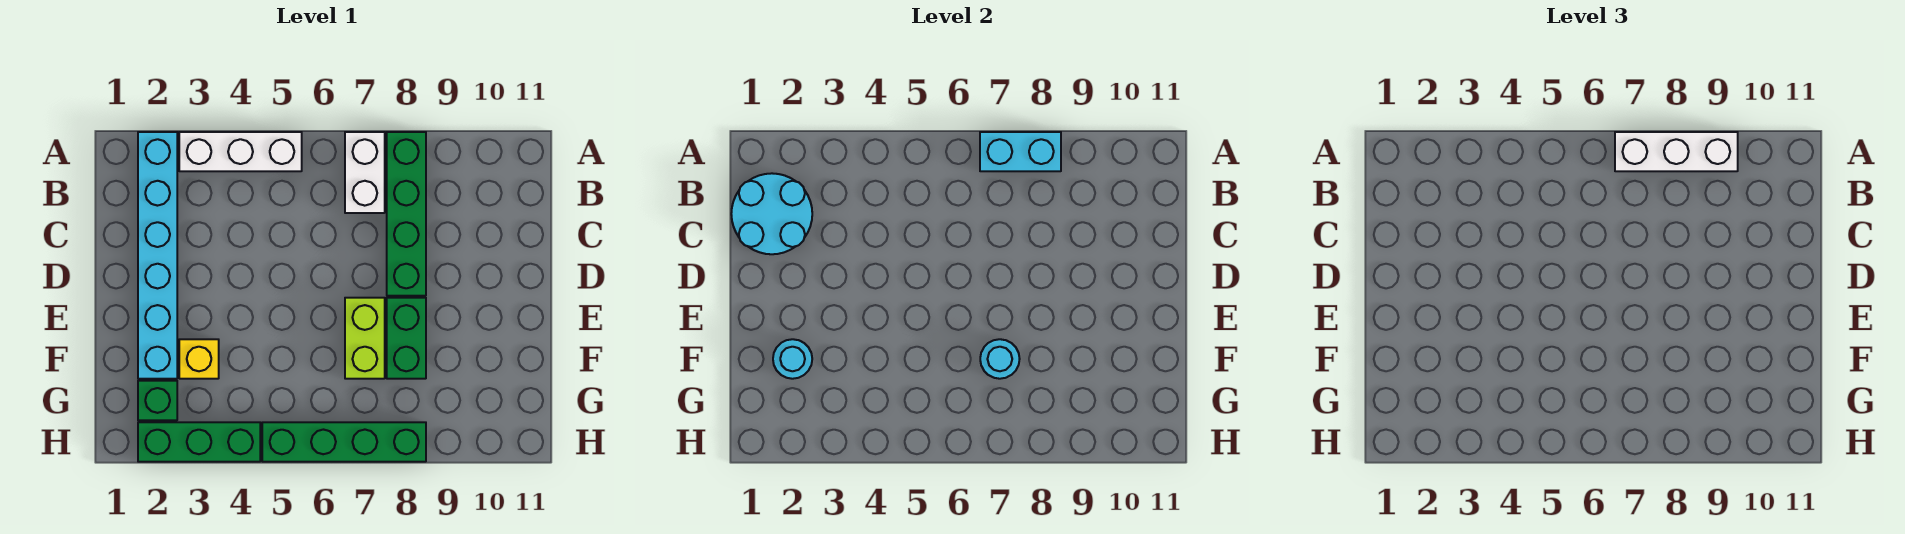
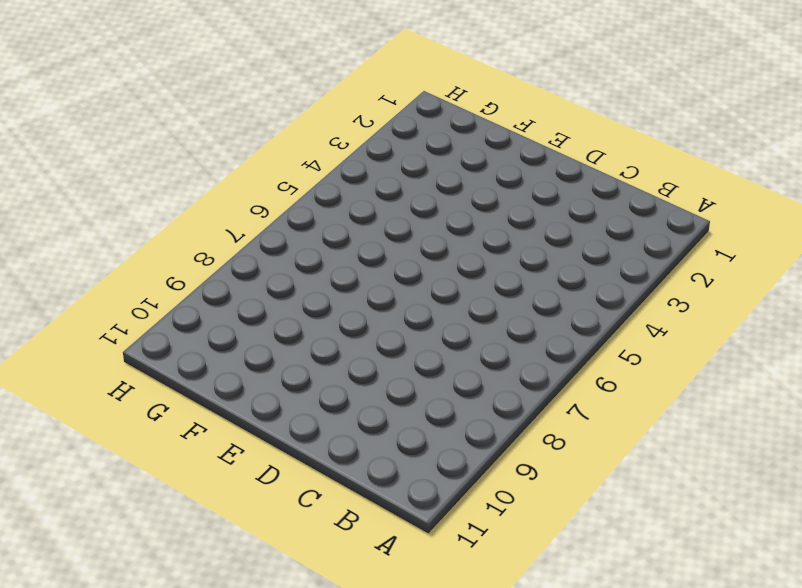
none -> cyan 1x6 brick [138,132,177,379]
none -> white 1x3 brick [179,132,302,171]
none -> white 1x2 brick [345,132,385,213]

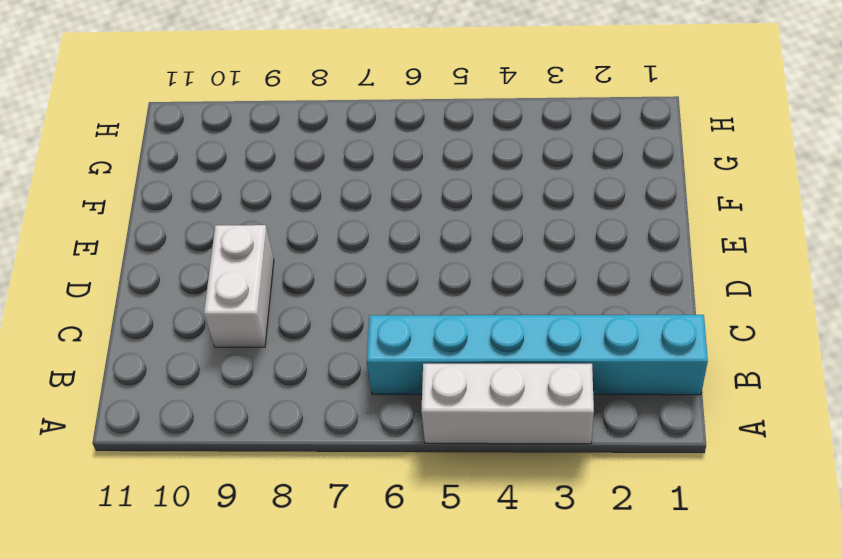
cyan 1x6 brick [367,315,708,395] -> cyan 1x6 brick turned to [138,132,177,379]
white 1x2 brick [204,225,274,347] -> white 1x2 brick moved to [345,132,385,213]
none -> green 1x4 brick [387,132,426,296]
none -> lime 1x2 brick [345,298,385,379]
none -> green 1x2 brick [387,298,426,379]

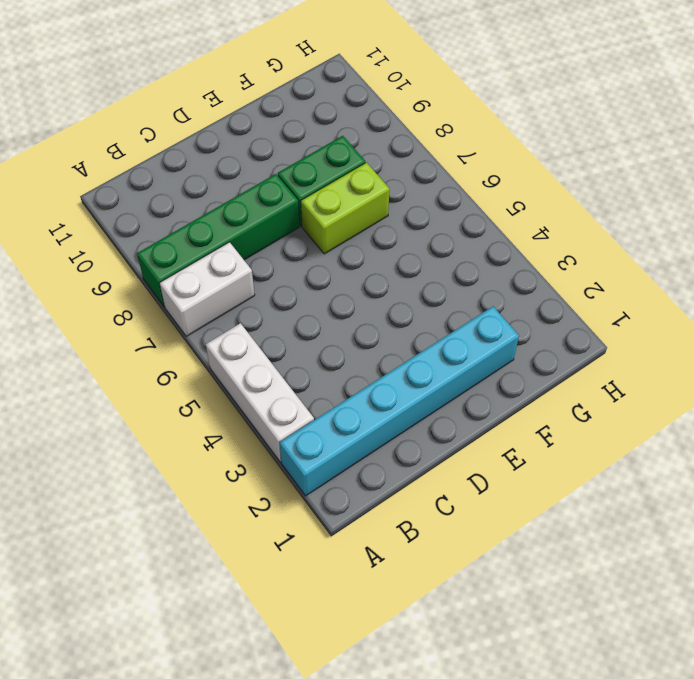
none -> yellow 1x1 brick [179,339,219,379]
none -> green 1x1 brick [138,381,177,420]
none -> green 1x3 brick [138,422,260,462]

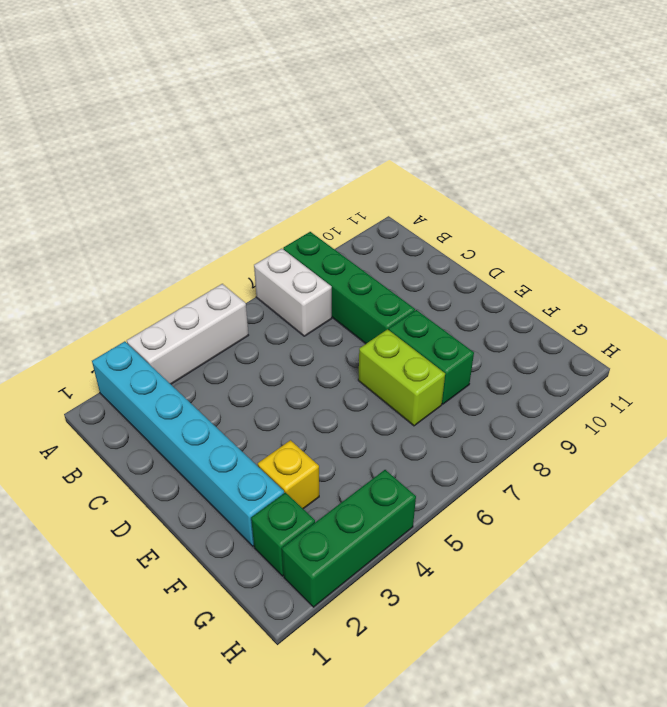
none -> green 1x4 brick [262,422,426,462]
none -> cyan 1x2 brick [980,132,1061,171]
none -> cyan 2x2 round brick [731,173,812,254]

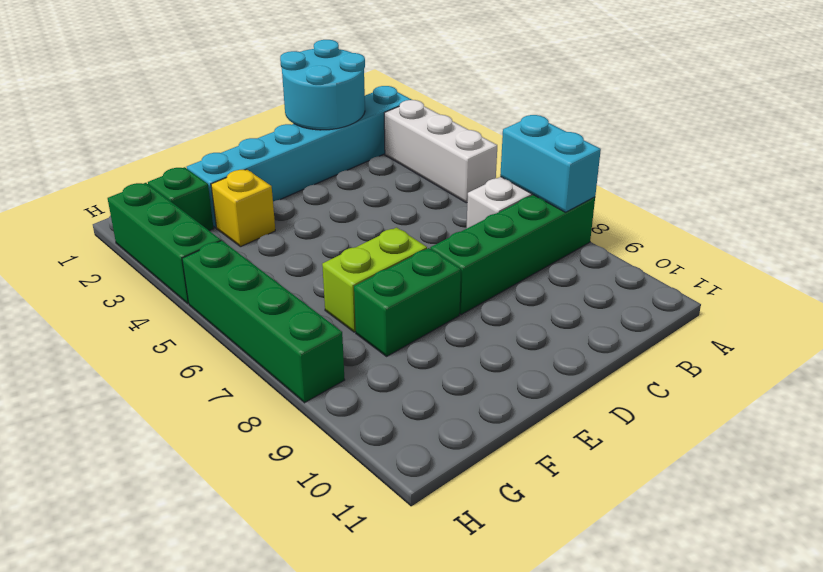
none -> cyan 1x1 round brick [773,339,812,379]
none -> cyan 1x1 round brick [980,339,1020,379]
none -> white 1x3 brick [1615,132,1738,171]

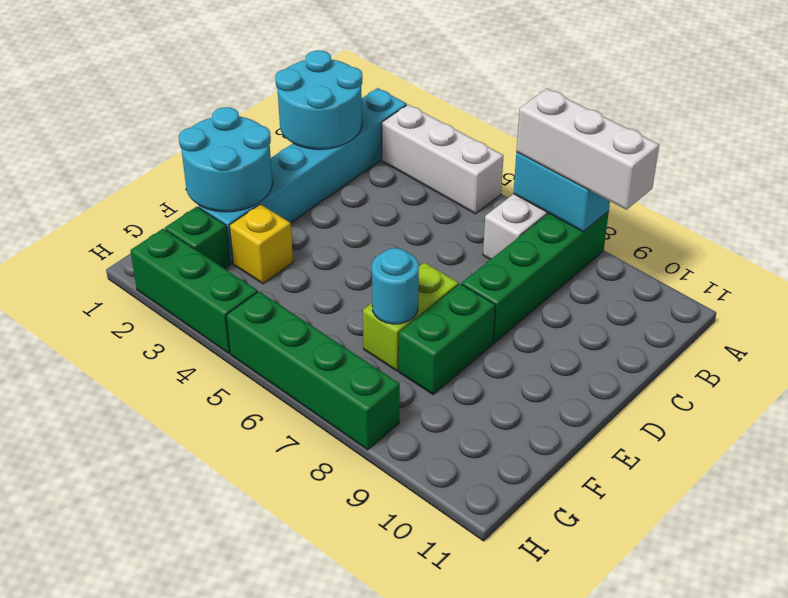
cyan 2x2 round brick [179,107,272,212] -> cyan 1x1 round brick [773,339,812,379]

